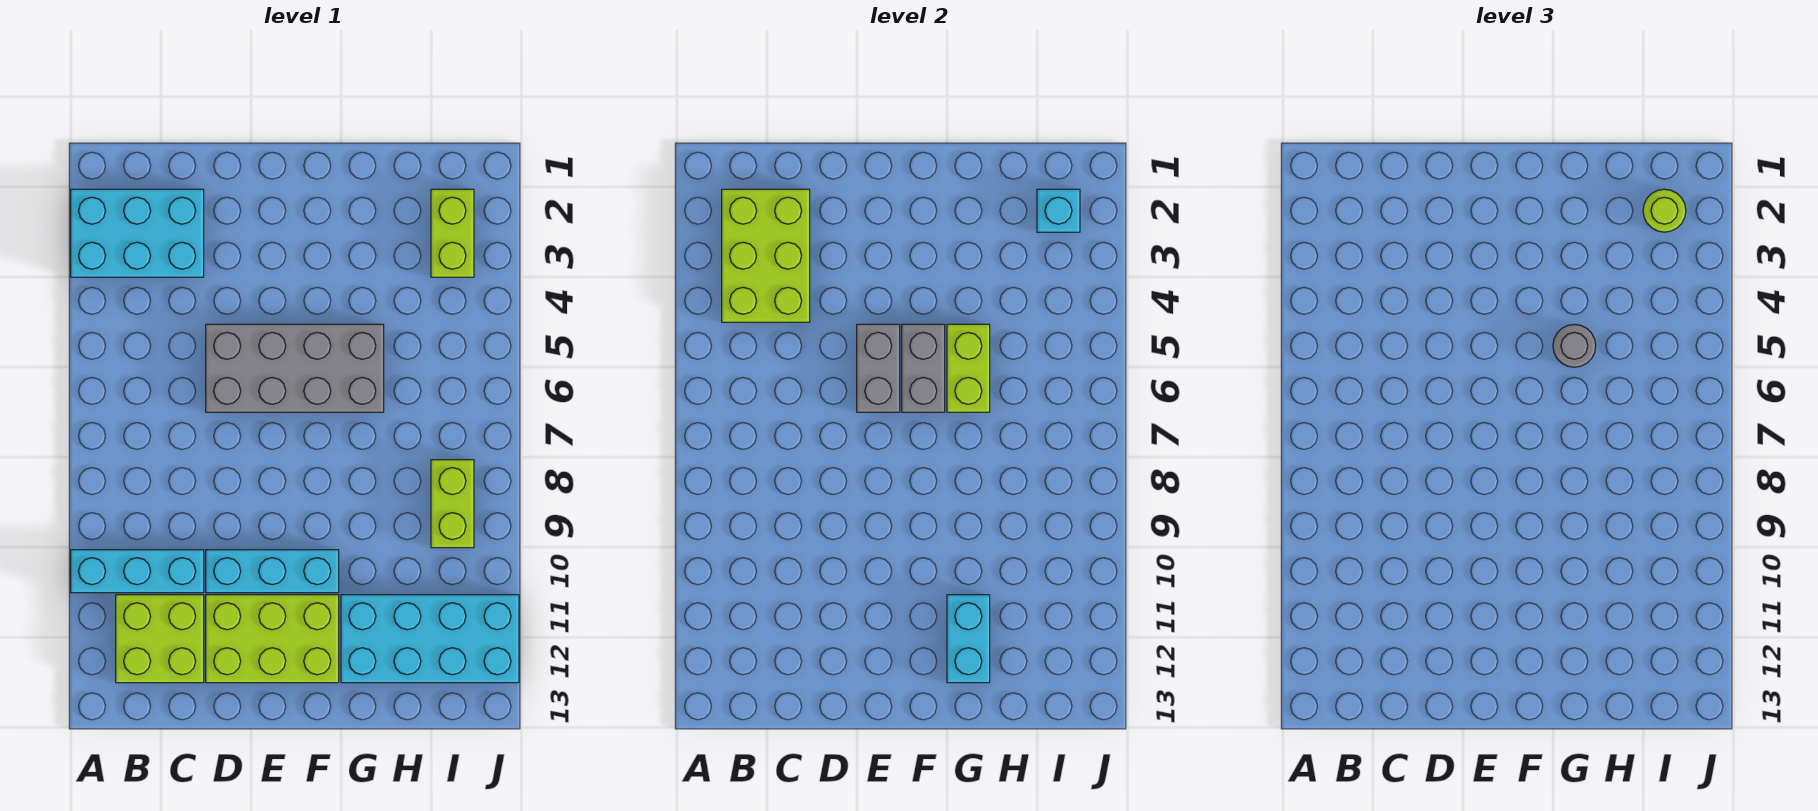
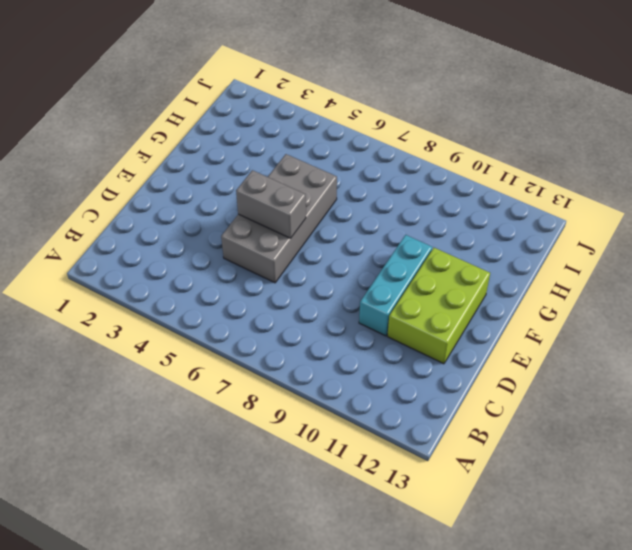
none -> cyan 2x3 brick [71,189,204,277]
none -> cyan 1x3 brick [71,550,204,593]
none -> lime 2x2 brick [116,595,204,683]

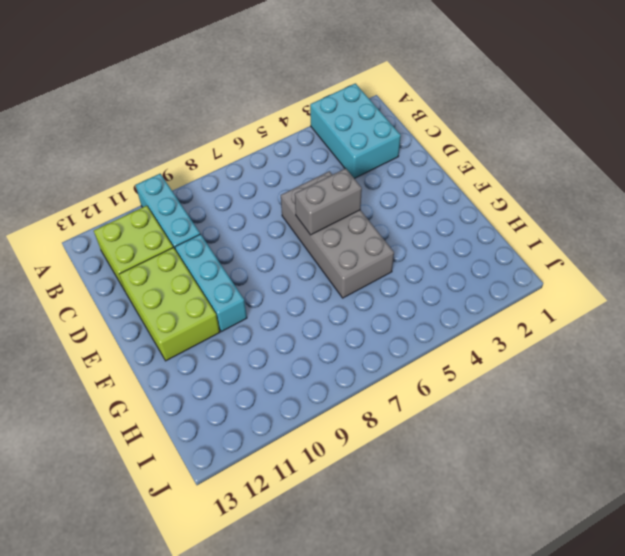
none -> cyan 2x4 brick [341,595,519,683]
none -> lime 1x2 brick [431,189,474,277]
none -> lime 1x2 brick [431,460,474,548]

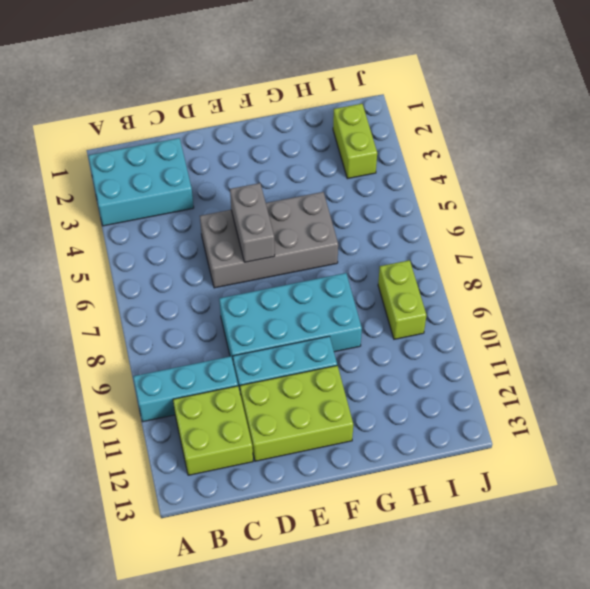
cyan 2x4 brick [219,273,362,361] -> cyan 2x4 brick moved to [341,595,519,683]
none -> lime 2x3 brick [722,189,810,322]
none -> grey 1x2 brick [902,324,945,412]
none -> lime 1x2 brick [947,324,990,412]

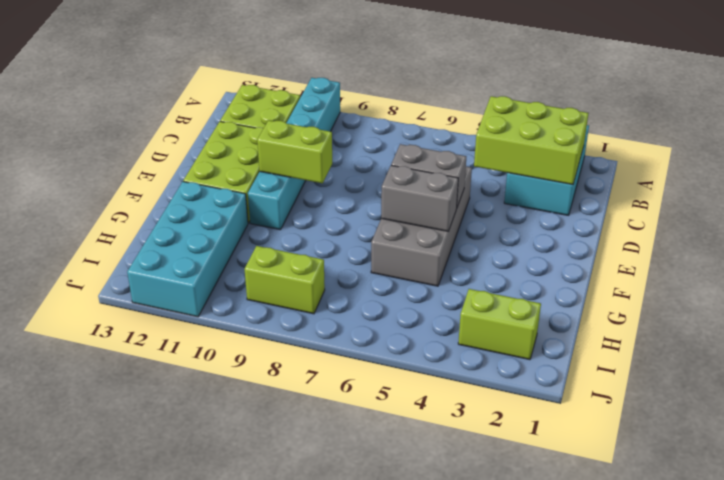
lime 1x2 brick [257,120,332,183] -> lime 1x2 brick moved to [947,324,990,412]
none -> cyan 1x2 brick [947,595,990,683]
none -> cyan 1x1 brick [1037,189,1080,232]
none -> grey 1x1 round brick [1553,324,1596,367]

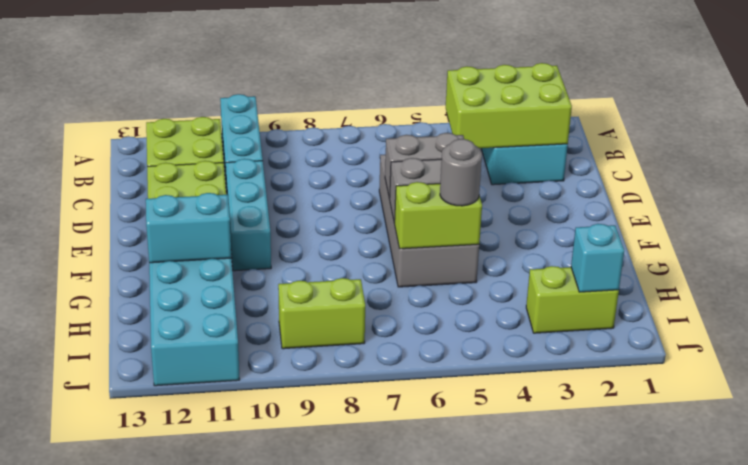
none -> lime 1x1 round brick [1643,189,1686,232]

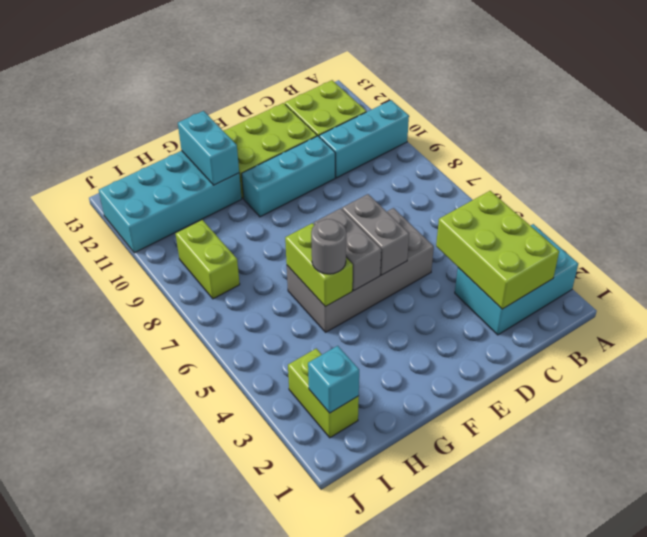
none -> lime 1x1 round brick [1643,189,1686,232]

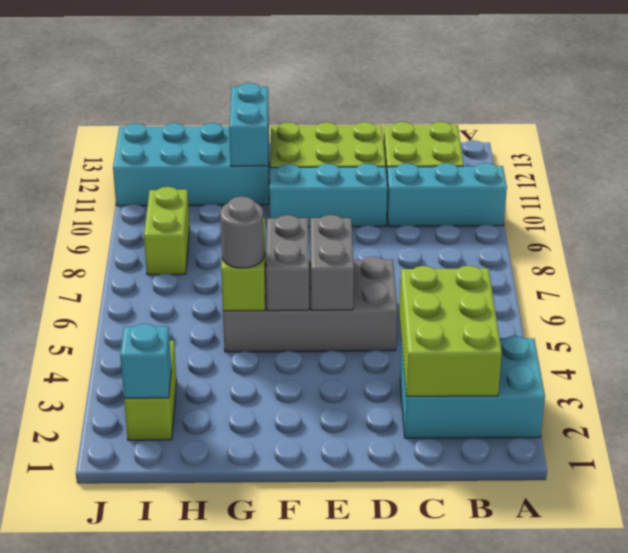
none -> lime 1x1 round brick [1643,189,1686,232]

